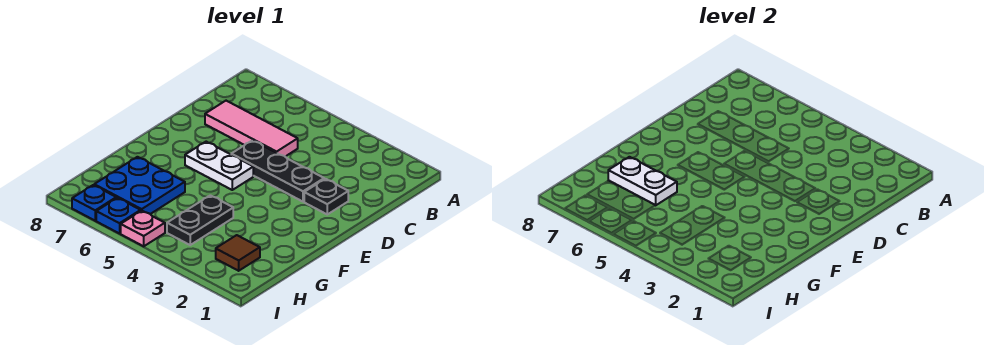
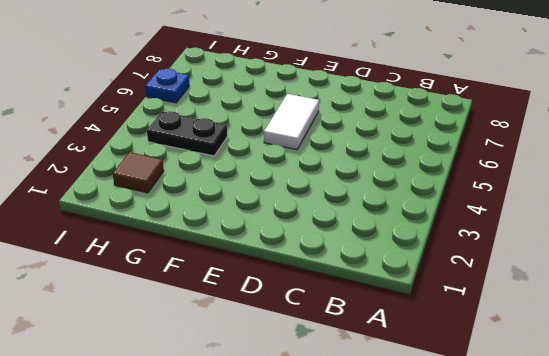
white 1x2 tile [264,94,319,150] -> white 1x2 plate [185,142,253,190]
none -> pink 1x3 tile [205,101,298,156]
none -> black 1x1 plate [304,179,348,214]

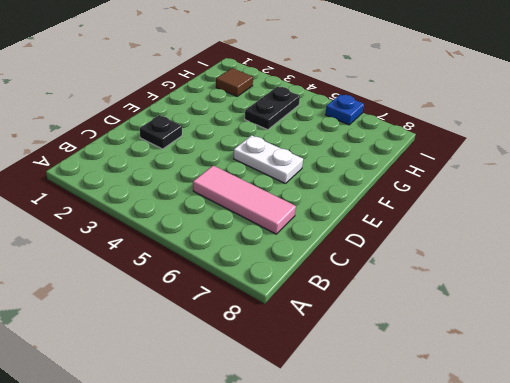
none -> black 1x3 plate [231,140,324,202]
none -> blue 2x2 plate [94,157,185,214]

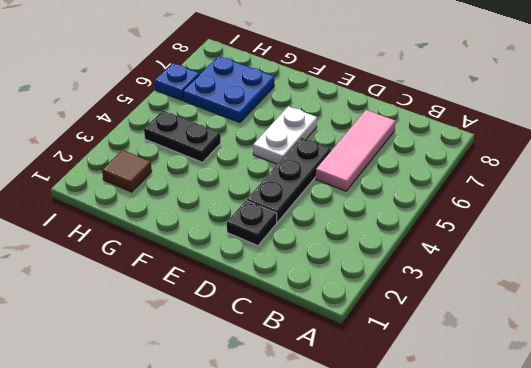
none -> pink 1x1 plate [121,211,165,246]
none -> blue 1x1 plate [72,185,116,221]

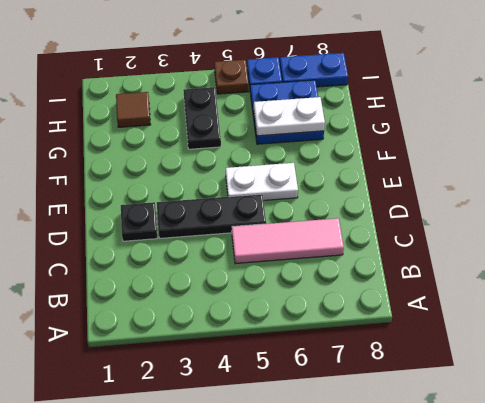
brown 1x1 plate [214,60,249,94] -> pink 1x1 plate [121,211,165,246]
blue 1x2 plate [280,53,348,87] -> blue 1x1 plate [72,185,116,221]

